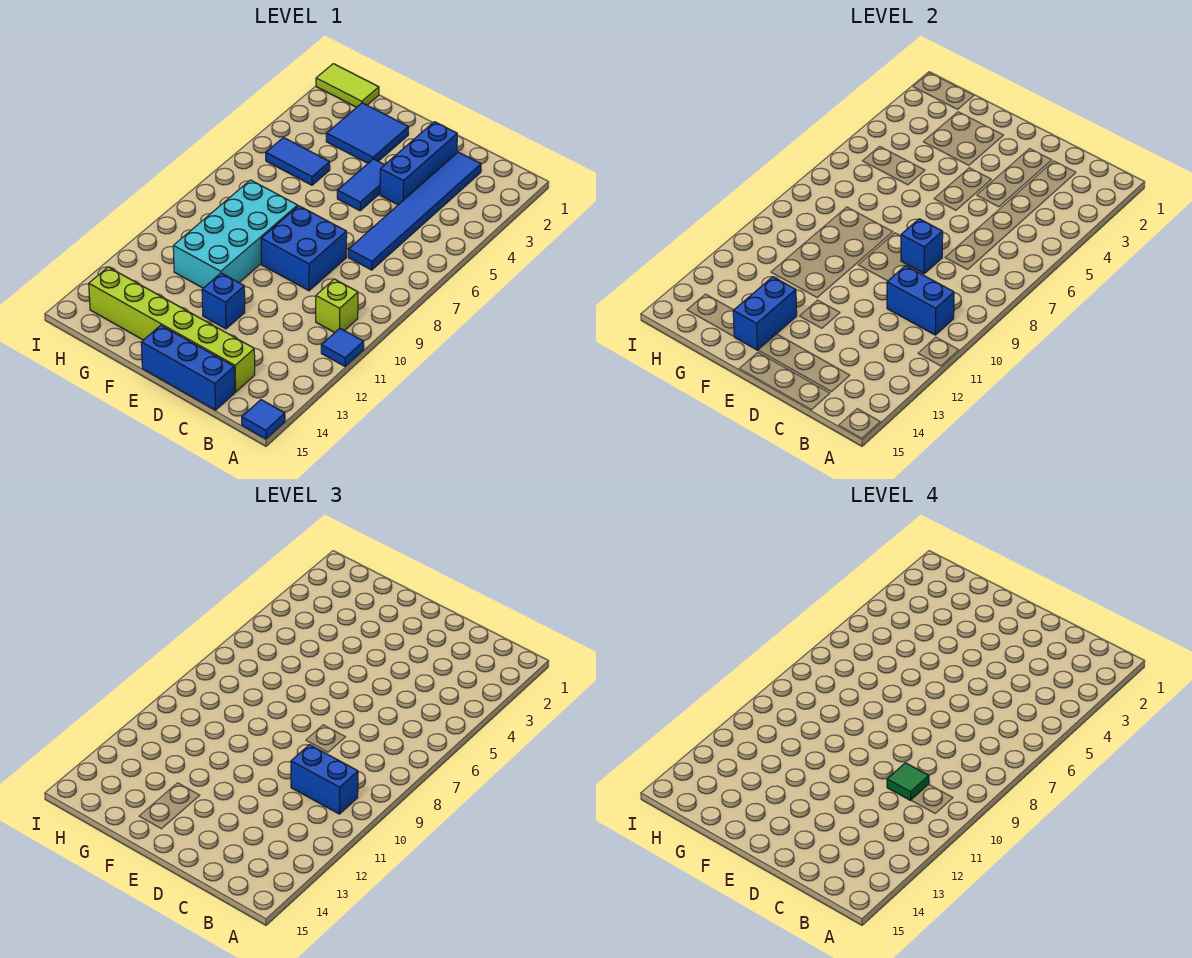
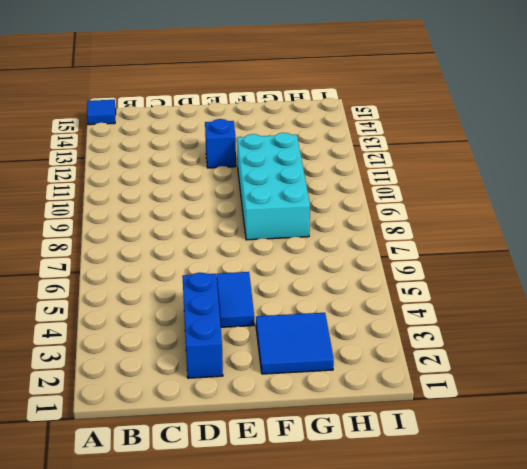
none -> blue 1x1 tile [321,328,364,366]
none -> lime 1x1 brick [316,279,358,333]
none -> blue 1x6 tile [348,152,481,270]

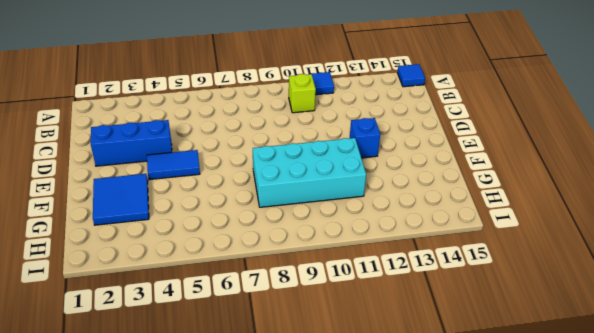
none -> blue 1x6 tile [348,152,481,270]
none -> lime 1x6 brick [89,267,255,392]
none -> blue 1x3 brick [141,325,235,410]

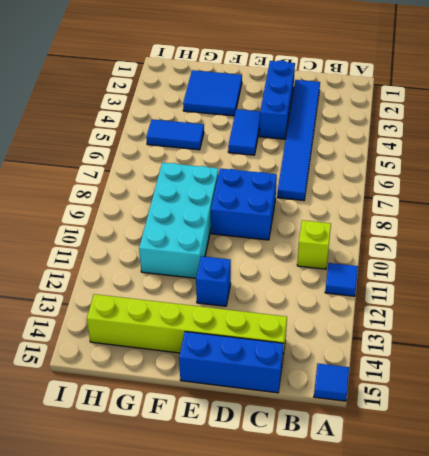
none -> lime 1x2 tile [316,64,379,107]
none -> blue 1x2 brick [887,266,954,335]
none -> blue 1x1 brick [901,219,943,274]

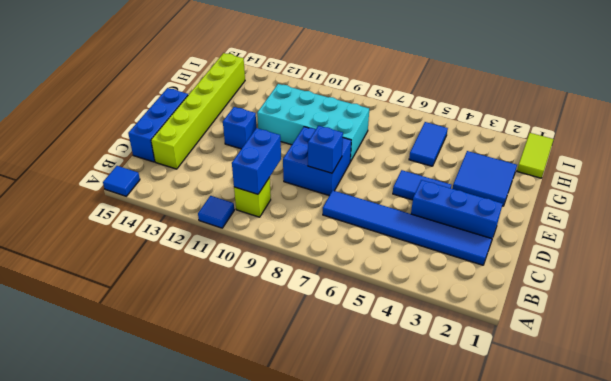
none -> blue 1x2 brick [733,277,797,350]
none -> blue 1x2 brick [291,745,358,814]
none -> green 1x1 tile [887,763,929,800]

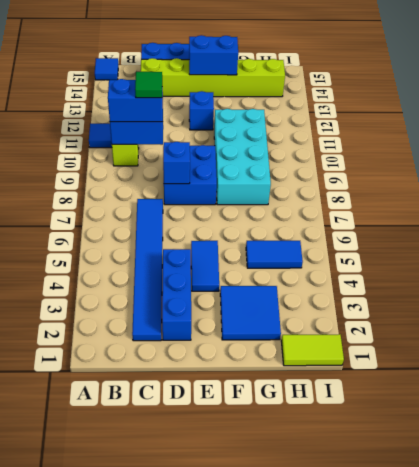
blue 1x2 brick [189,35,238,75] -> blue 1x2 brick turned to [733,277,797,350]

